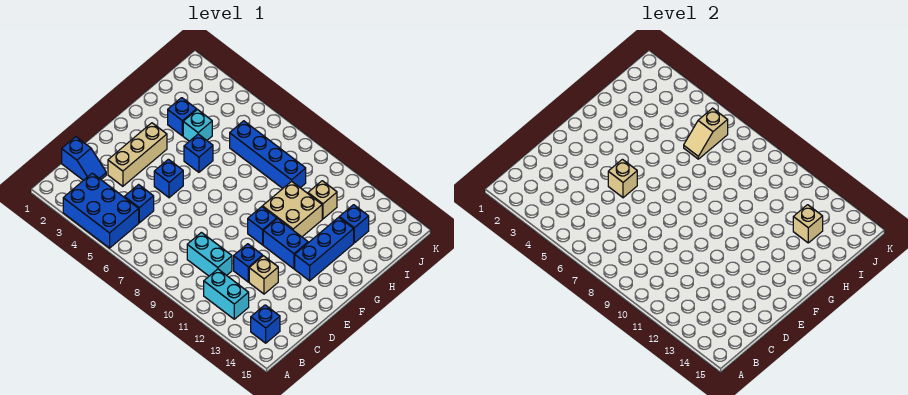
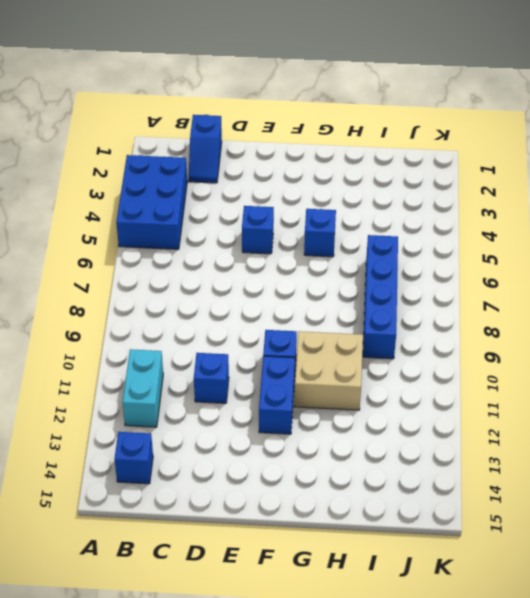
none -> blue 1x1 brick [124,185,154,223]
none -> cyan 1x2 brick [187,232,232,276]
none -> tan 1x3 brick [108,123,167,186]

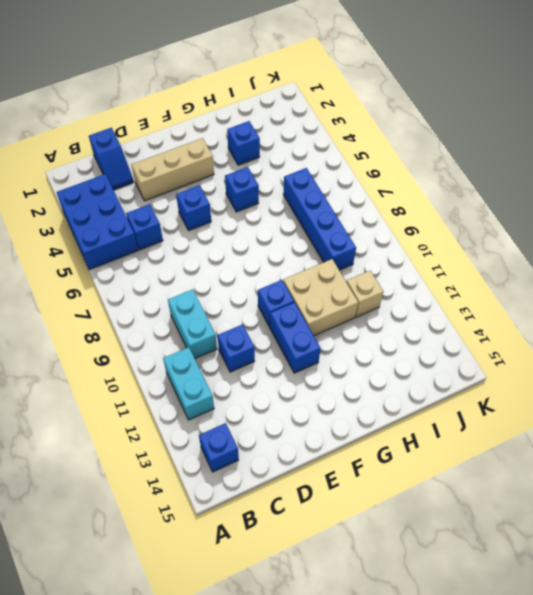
none -> tan 1x1 brick [249,256,278,294]
none -> blue 1x3 brick [295,217,354,281]
none -> cyan 1x1 brick [183,110,212,141]

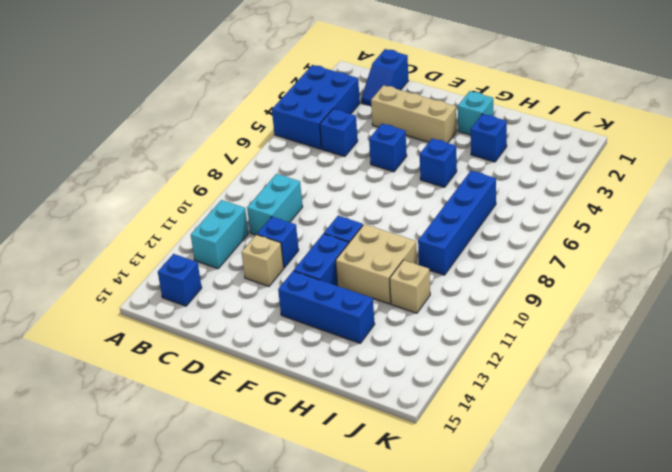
cyan 1x1 brick [458,91,493,135] -> cyan 1x1 brick moved to [183,110,212,141]
none -> blue 1x1 brick [339,205,369,243]
none -> tan 1x1 brick [608,159,637,198]
none -> tan 1x2 slope [684,108,728,159]

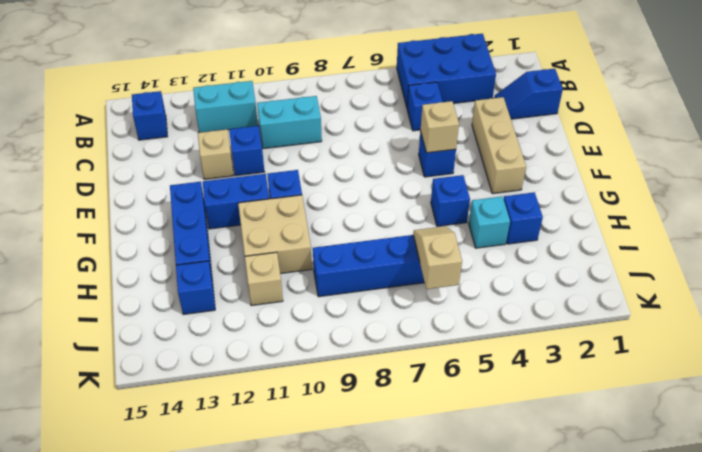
none -> tan 1x1 brick [793,205,823,243]

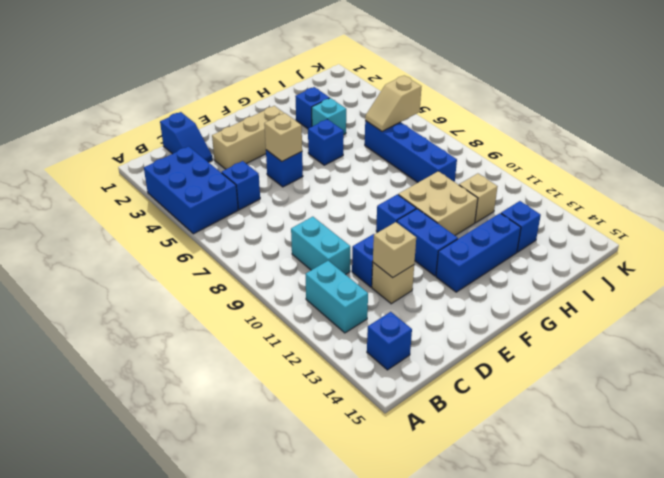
tan 1x1 brick [373,222,416,278] -> tan 1x1 brick moved to [793,205,823,243]

